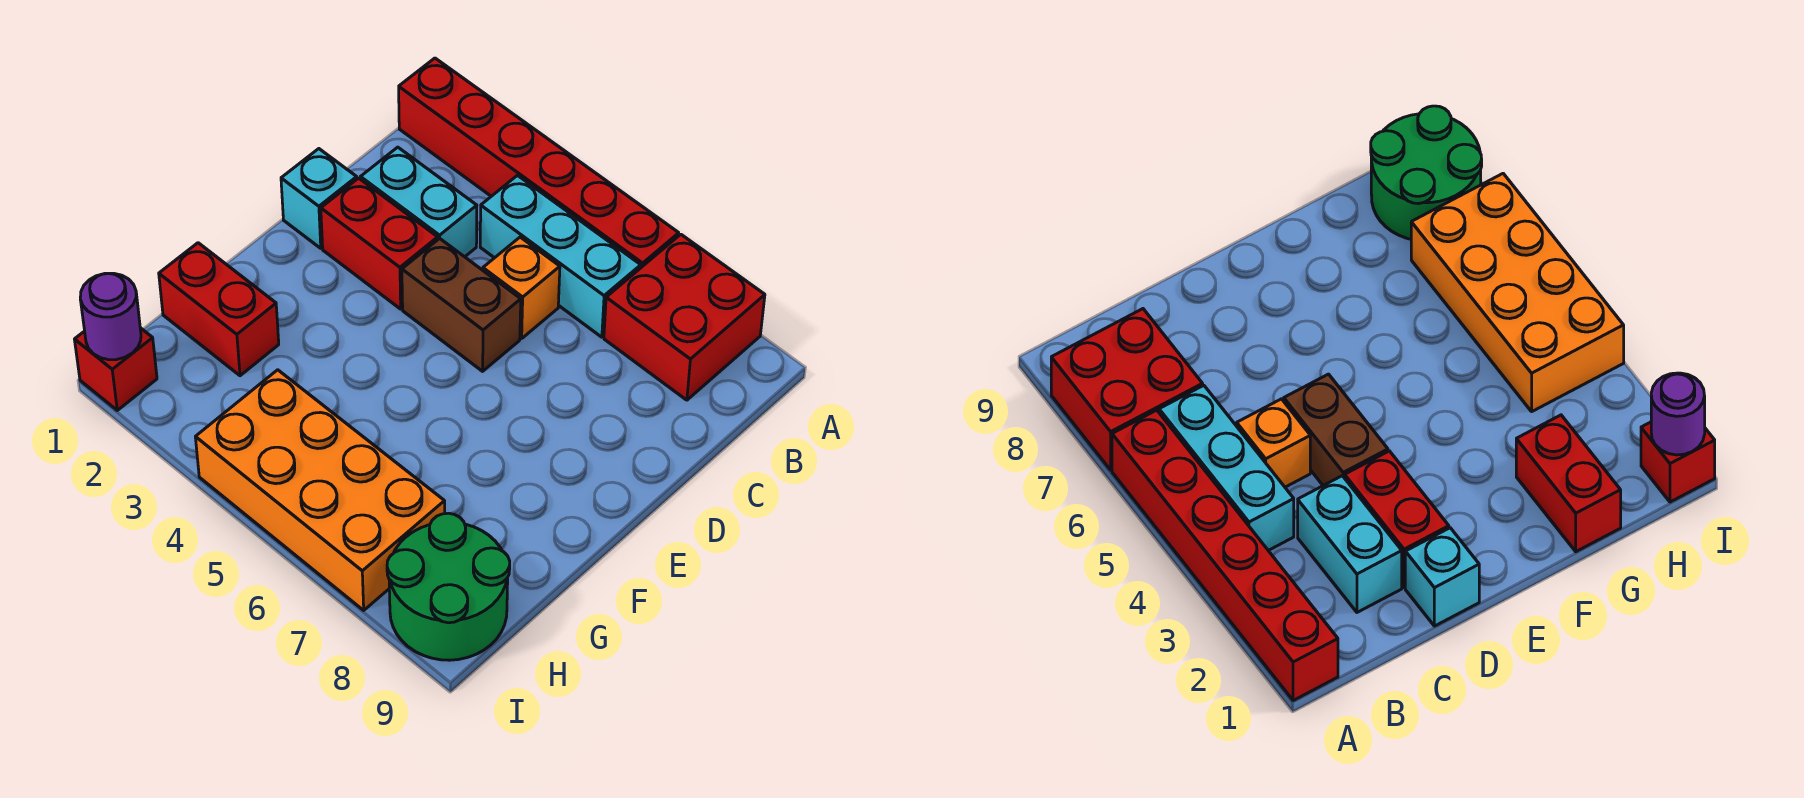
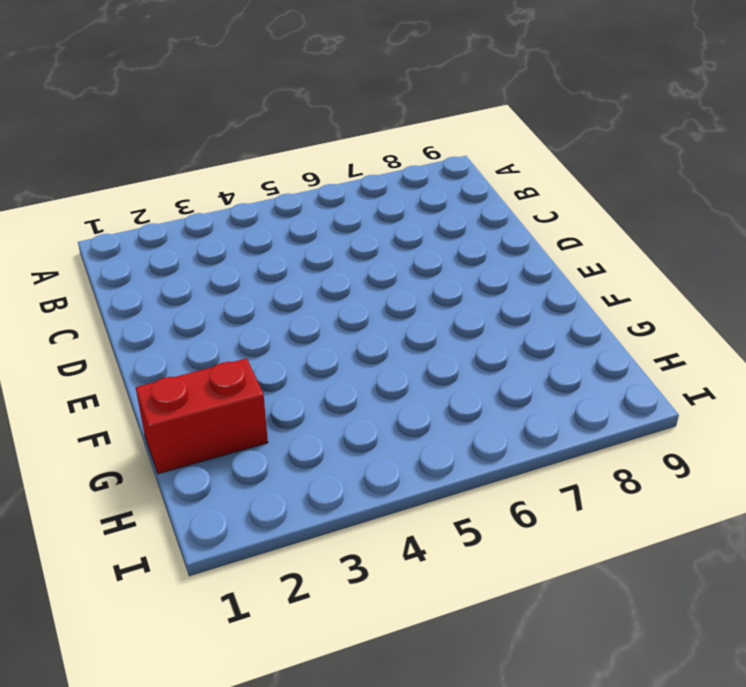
none -> red 1x6 brick [399,58,679,267]
none -> red 2x2 brick [604,234,765,400]
none -> cyan 1x3 brick [480,176,641,337]

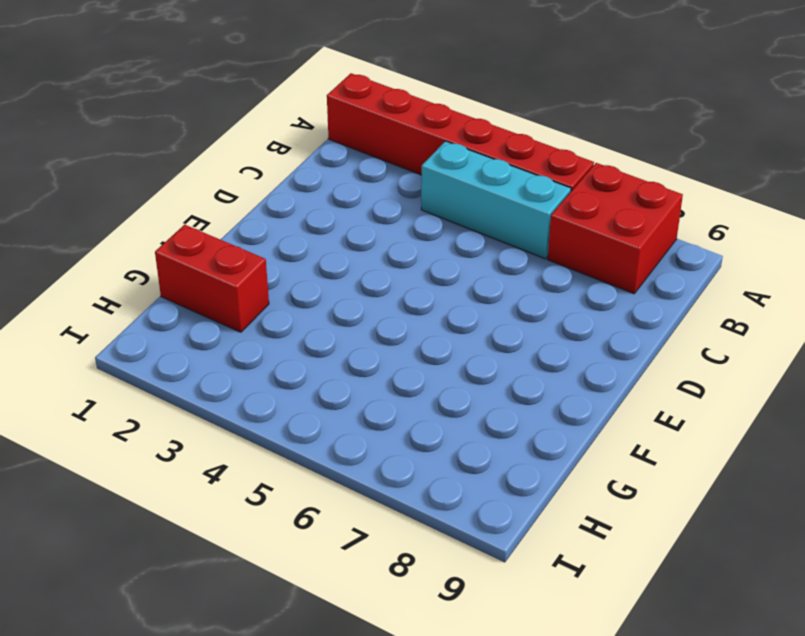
none -> cyan 1x2 brick [361,147,477,257]
none -> orange 1x1 brick [483,237,560,338]
none -> cyan 1x1 brick [281,149,357,248]

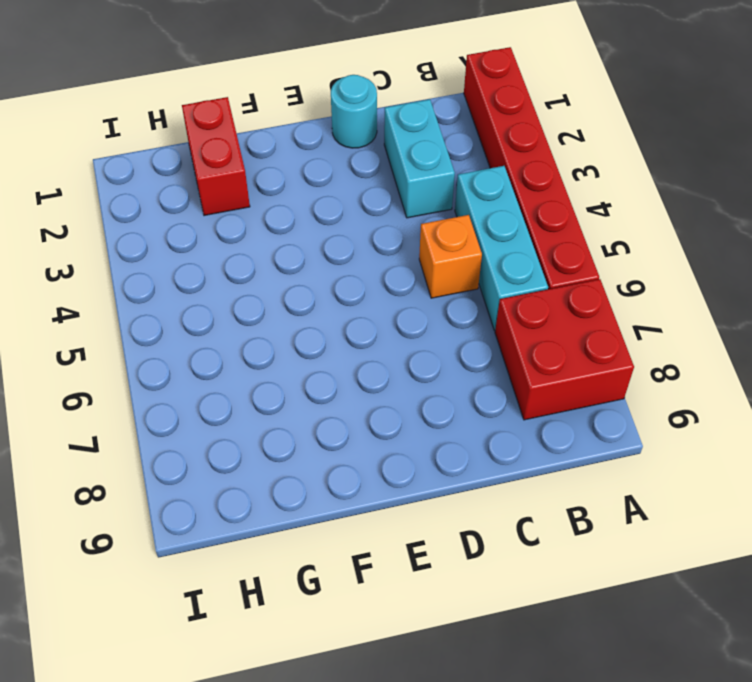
cyan 1x1 round brick [331,75,377,148] -> cyan 1x1 brick [281,149,357,248]
none -> red 1x2 brick [321,178,438,309]
none -> brown 1x2 brick [402,238,521,371]
none -> orange 2x4 brick [195,370,445,610]

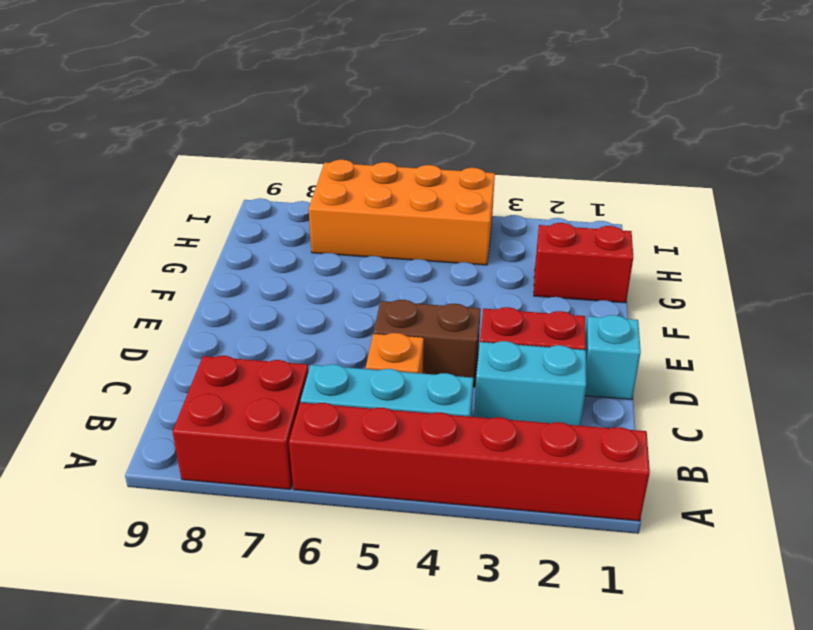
none -> green 2x2 round brick [387,513,510,660]
none -> red 1x1 brick [74,328,157,410]
none -> purple 1x1 round brick [80,273,141,360]

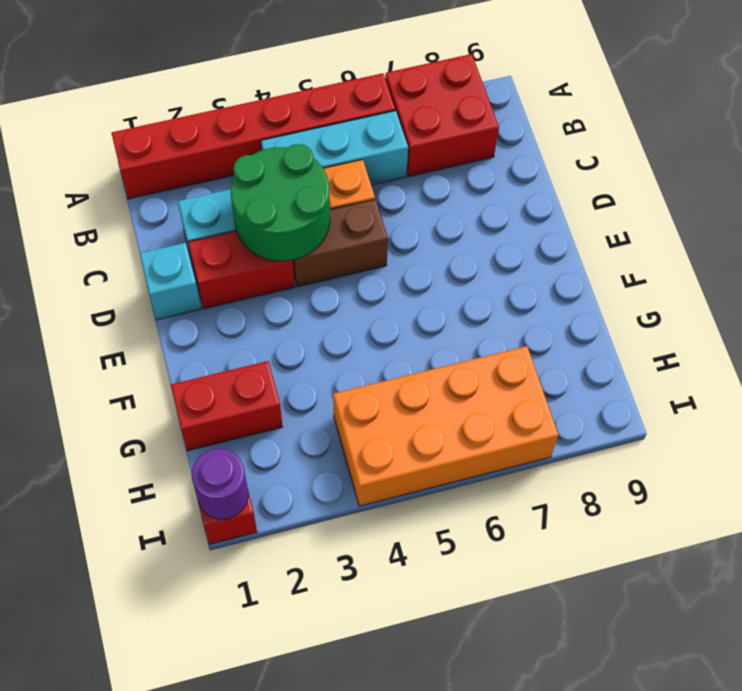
green 2x2 round brick [231,144,330,261] -> green 2x2 round brick moved to [387,513,510,660]

